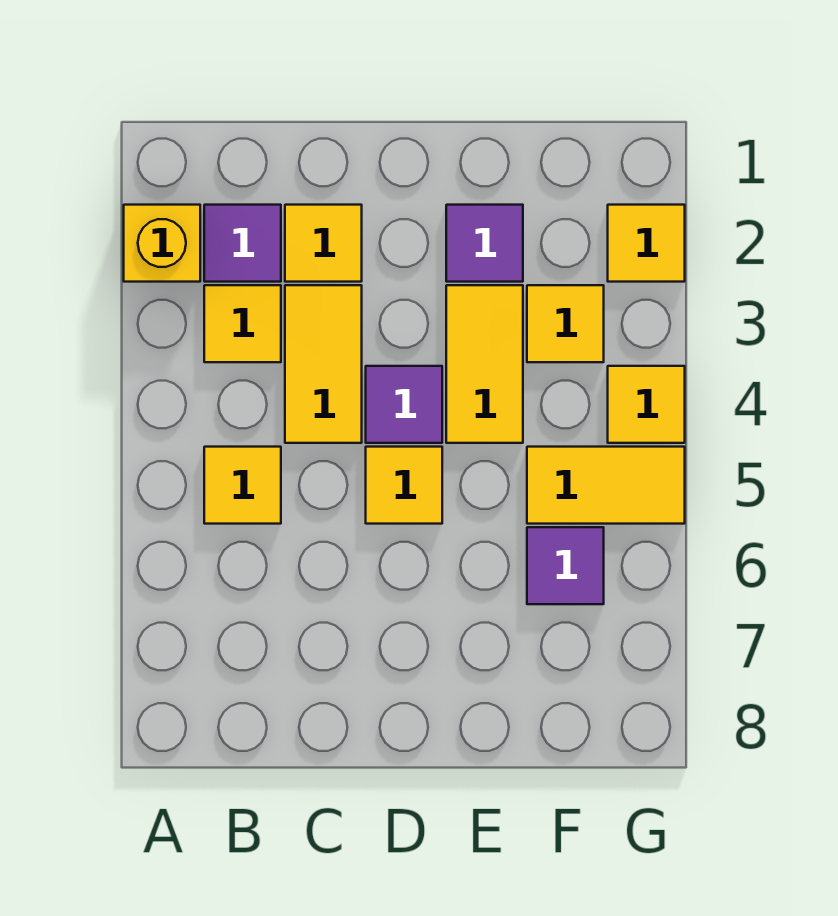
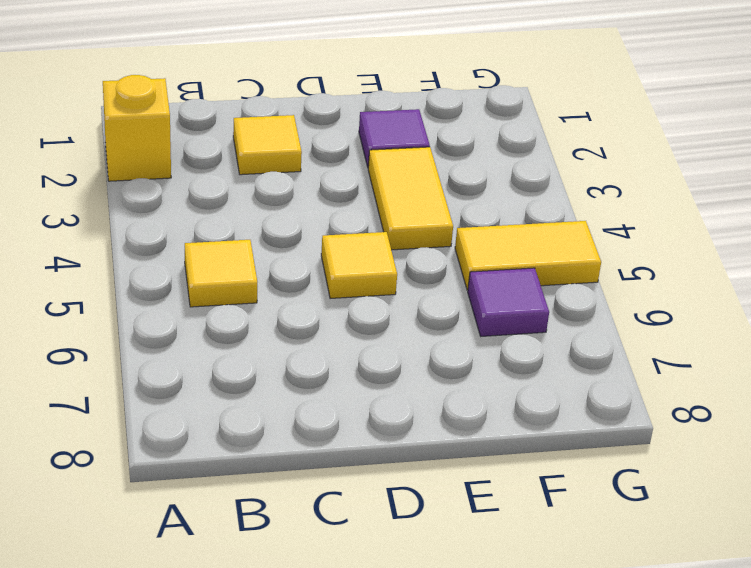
none -> purple 1x1 tile [204,205,281,282]
none -> yellow 1x1 tile [204,285,281,362]
none -> yellow 1x2 tile [285,285,362,443]

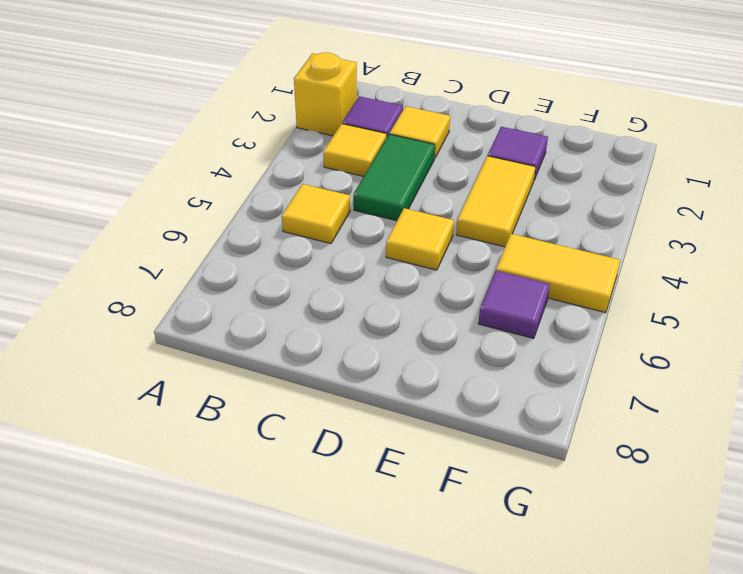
green 1x2 tile [353,134,435,221] -> yellow 1x2 tile [285,285,362,443]
none -> purple 1x1 tile [366,366,442,443]
none -> yellow 1x1 tile [527,285,604,362]
none -> yellow 1x1 tile [608,205,685,282]

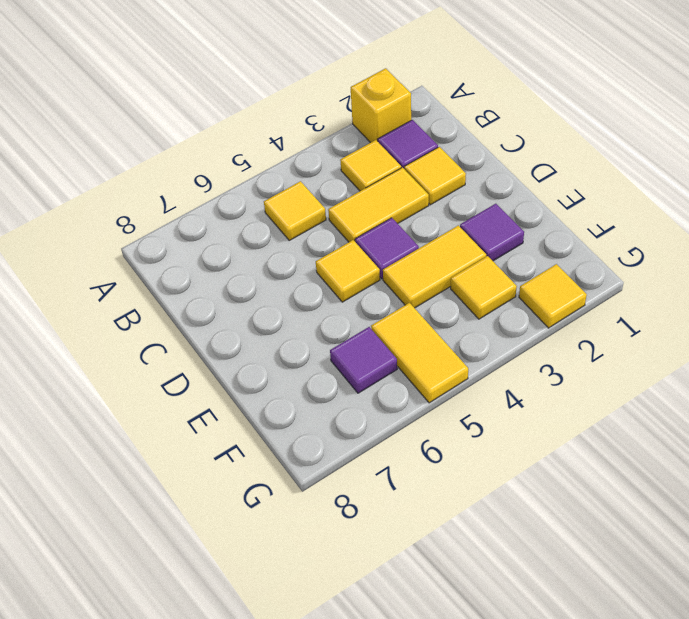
none -> yellow 1x1 tile [608,366,685,443]

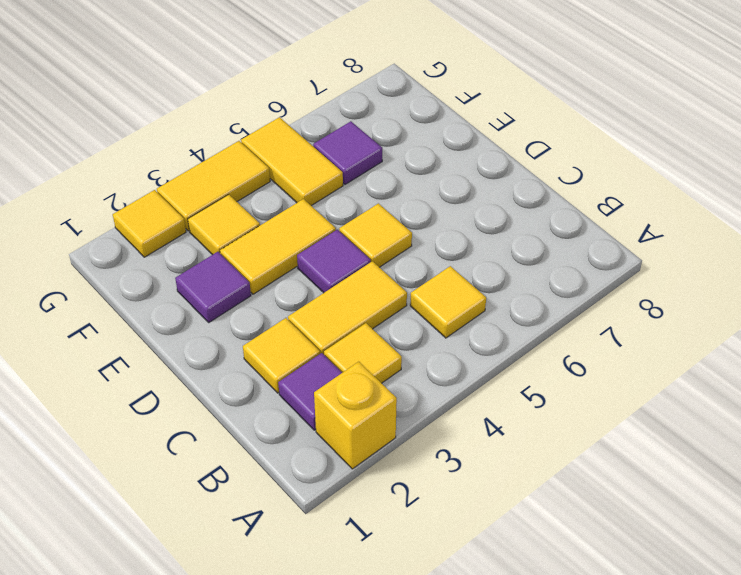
yellow 1x2 tile [157,141,270,231] -> yellow 1x1 tile [608,366,685,443]

